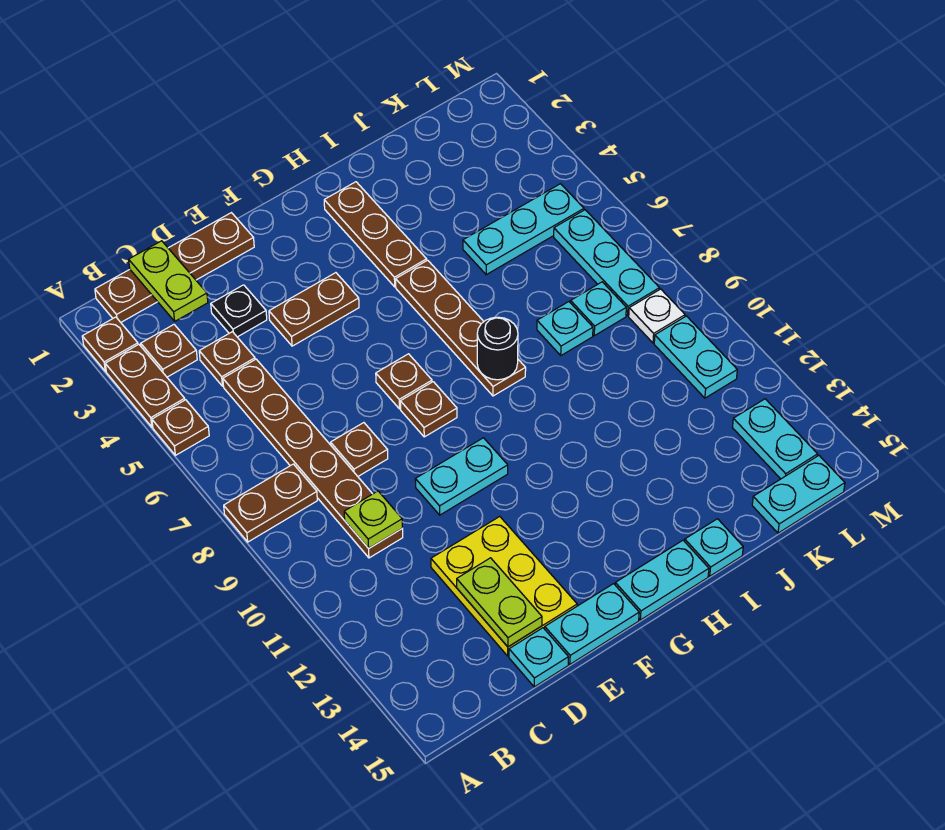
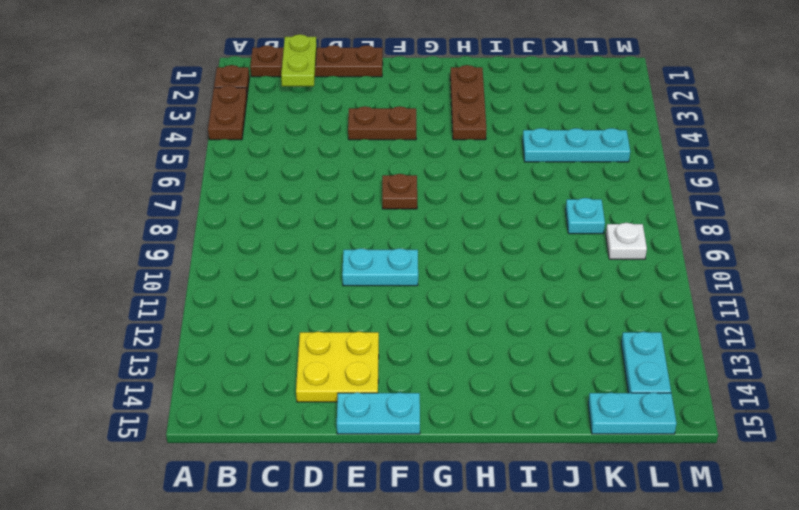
yellow 2x2 plate [296,332,379,402] -> yellow 2x3 plate [431,517,577,656]
none -> brown 1x1 plate [152,400,209,455]
none -> brown 1x2 plate [224,464,317,542]
none -> brown 1x1 plate [141,325,197,377]
none -> brown 1x1 plate [199,332,255,386]

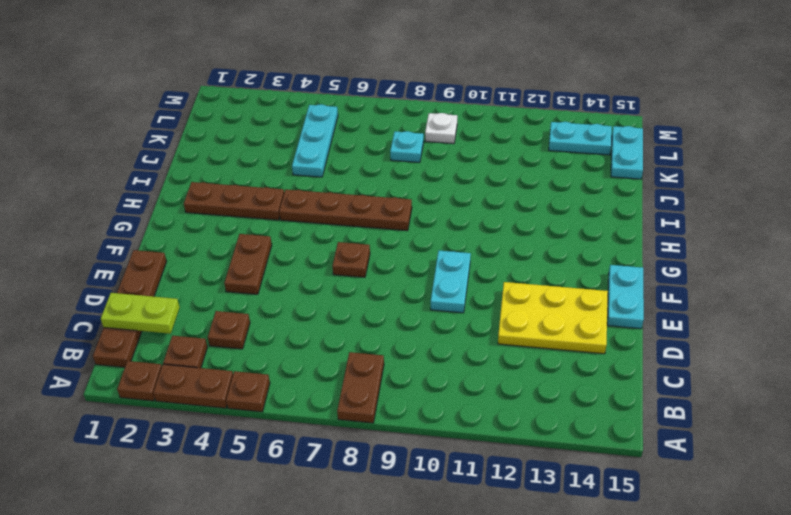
none -> brown 1x6 plate [223,359,403,558]
none -> black 1x1 plate [211,285,267,337]
none -> brown 1x1 plate [331,423,388,476]
none -> cyan 1x1 plate [509,628,568,687]

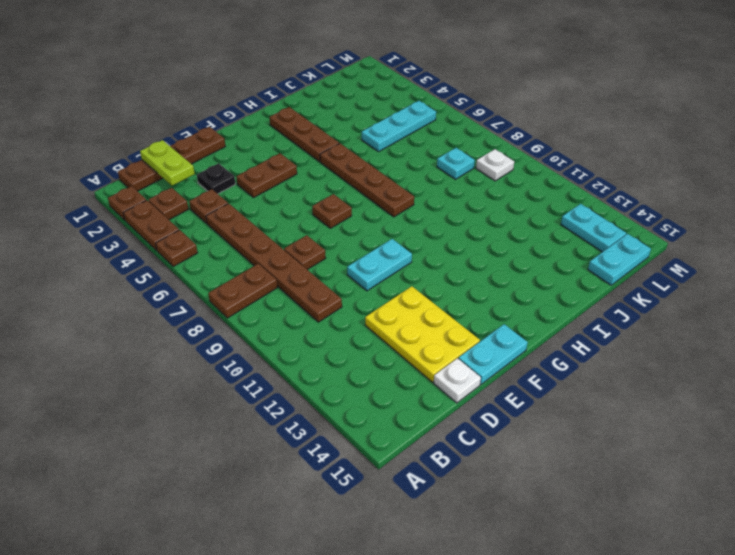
white 1x1 plate [434,358,481,403] -> cyan 1x1 plate [509,628,568,687]
none -> brown 1x1 plate [400,382,457,437]
none -> cyan 1x2 plate [615,540,709,620]
none -> cyan 1x1 plate [685,519,743,576]
none -> cyan 1x1 plate [537,302,593,355]

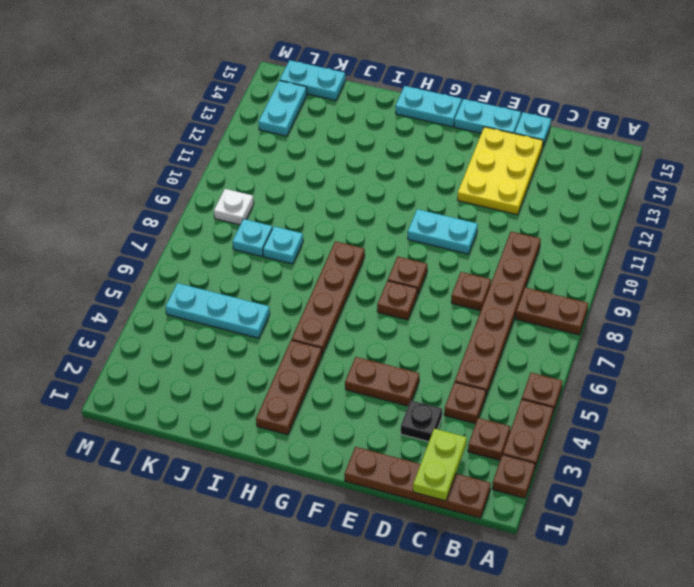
none -> cyan 1x1 plate [685,519,743,576]
none -> cyan 1x3 plate [554,210,659,316]
none -> cyan 1x2 plate [654,316,737,398]
none -> lime 1x1 plate [344,491,402,548]

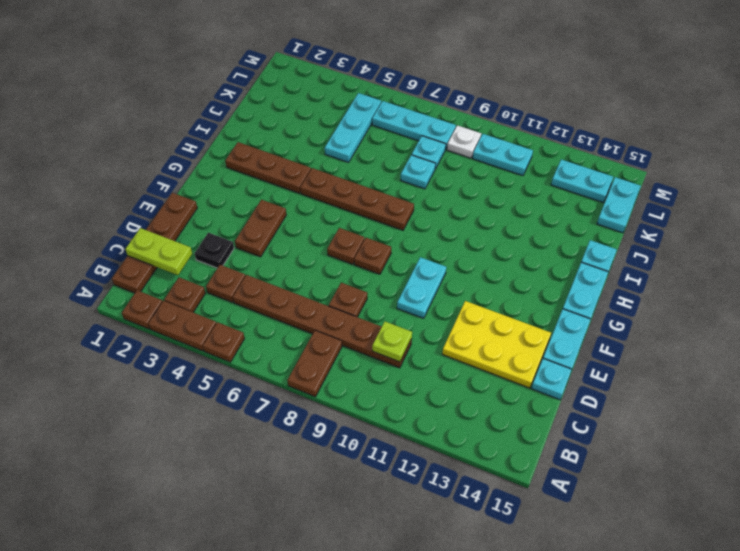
none -> lime 1x2 plate [457,558,542,647]
none -> black 1x1 round brick [477,317,518,380]

